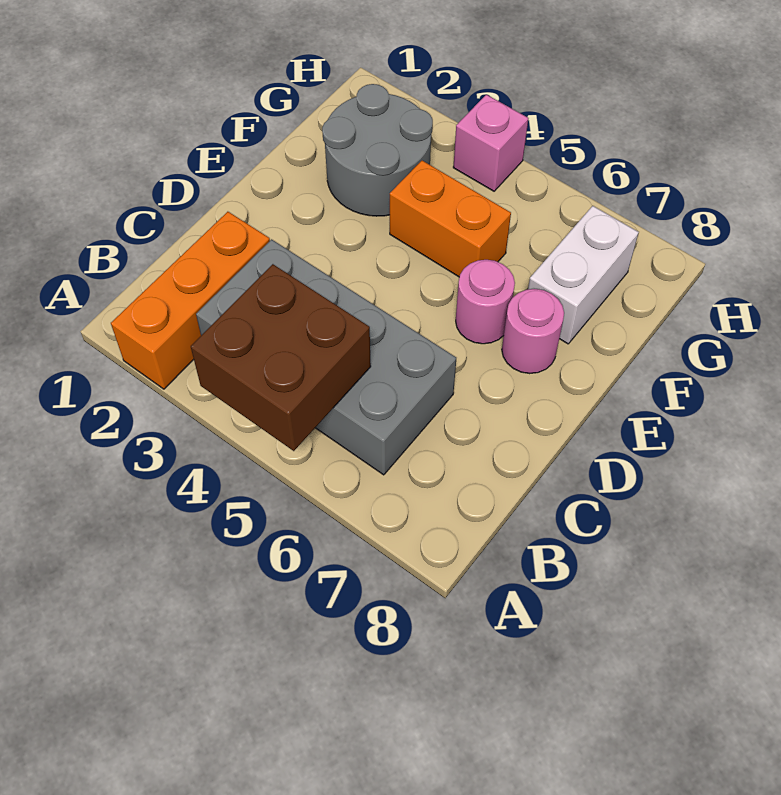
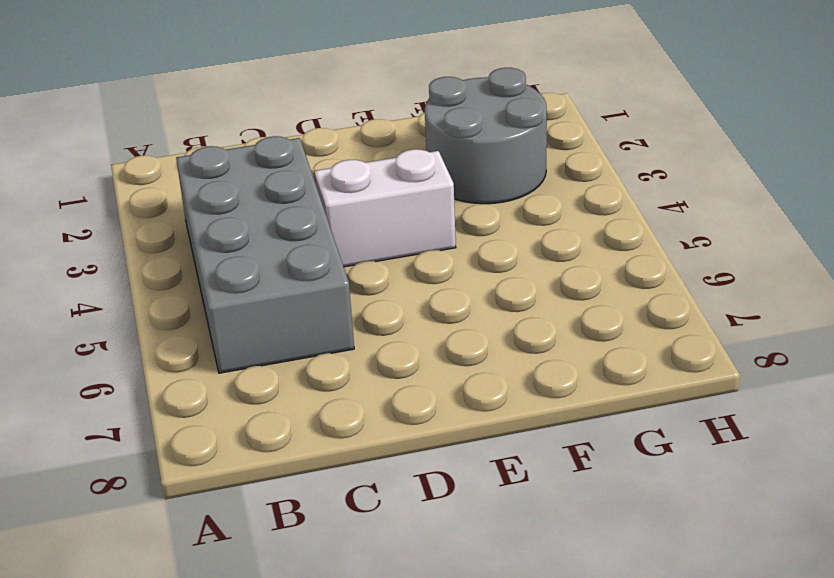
white 1x2 brick [314,149,456,267] -> white 1x2 brick moved to [528,206,639,344]
none -> orange 1x3 brick [111,212,270,389]
none -> pink 1x1 round brick [456,260,515,344]

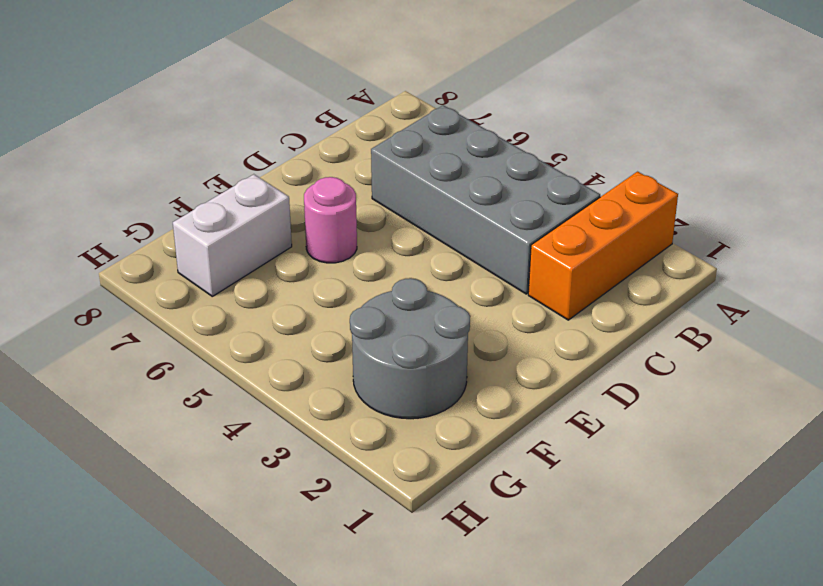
none -> pink 1x1 round brick [502,289,564,374]
none -> orange 1x2 brick [390,161,511,277]

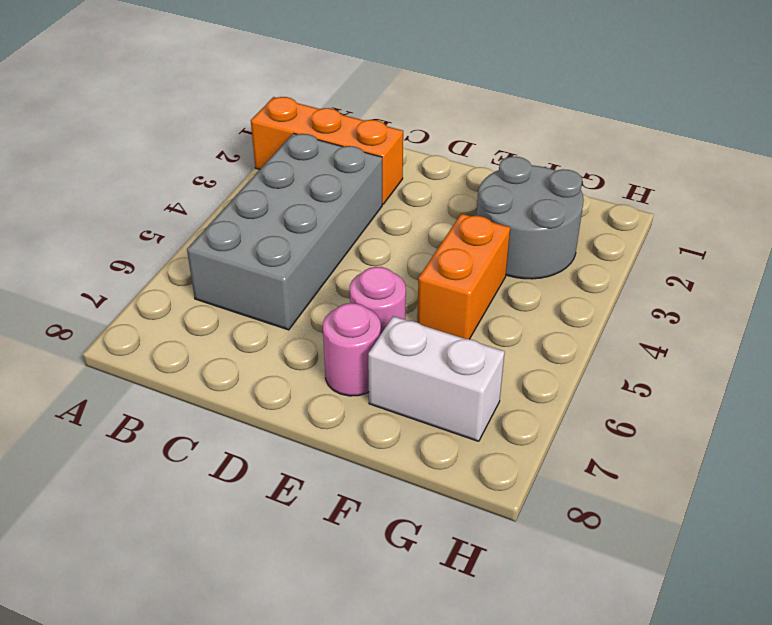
none -> pink 1x1 brick [453,95,529,191]
none -> brown 2x2 brick [191,264,371,451]

